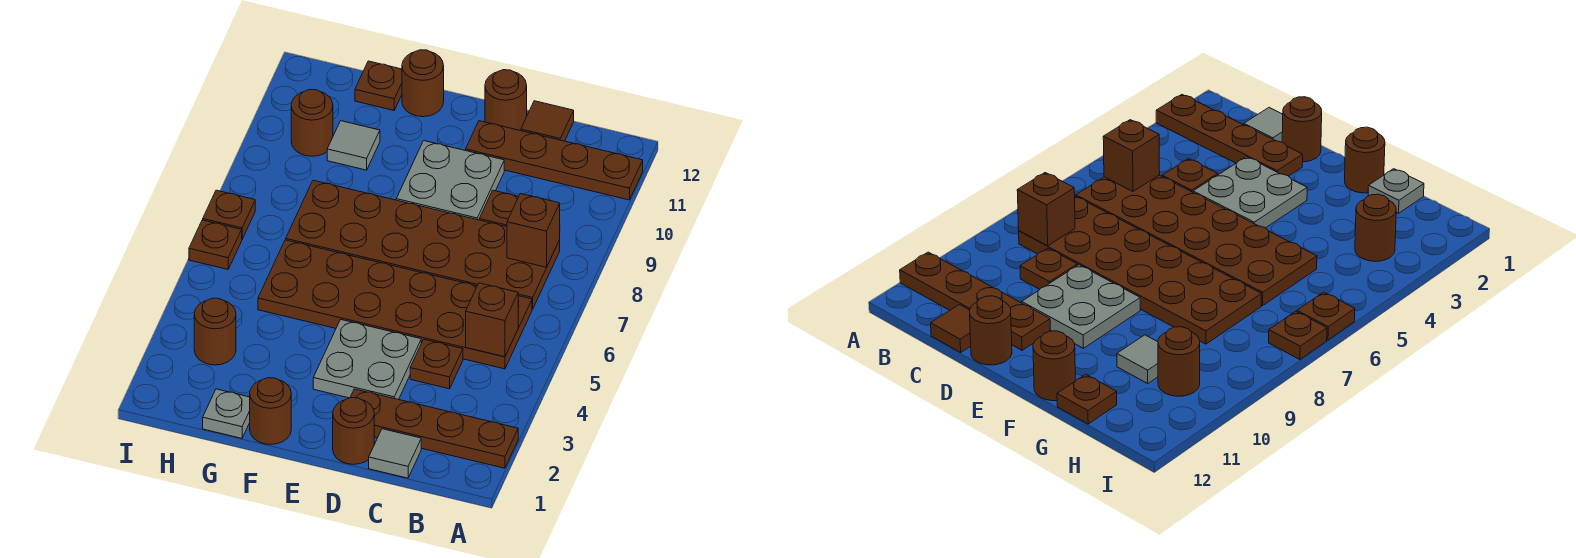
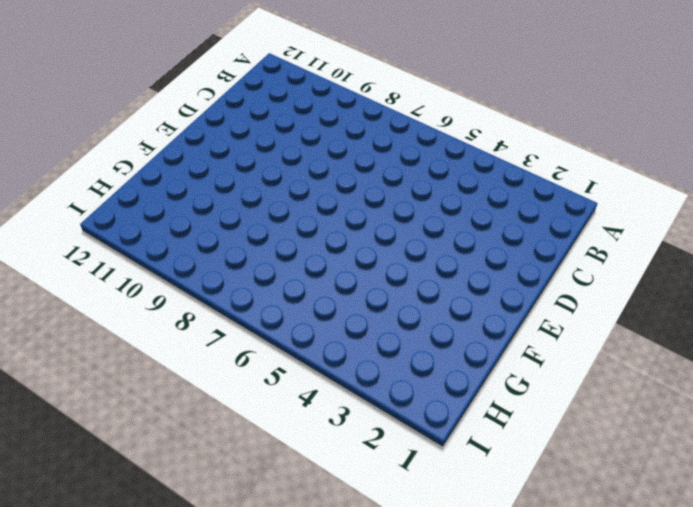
none -> brown 1x4 plate [350,389,518,468]
none -> brown 1x4 plate [466,121,643,200]
none -> brown 2x6 plate [258,240,532,369]

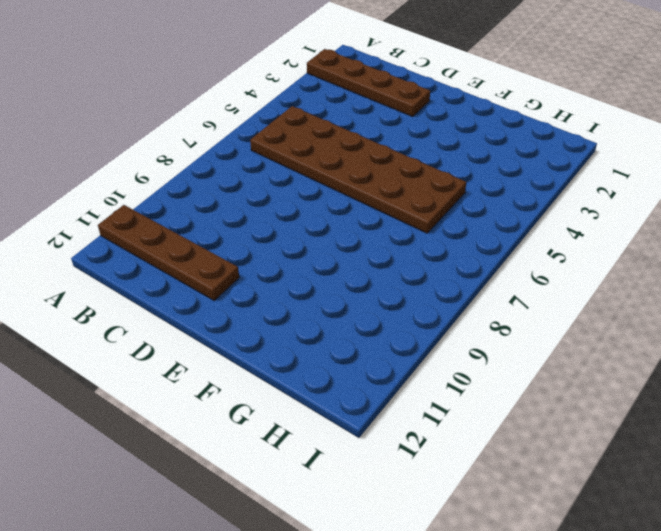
none -> brown 2x6 plate [286,180,560,309]
none -> grey 1x1 tile [369,429,421,478]
none -> brown 1x1 plate [410,339,463,389]

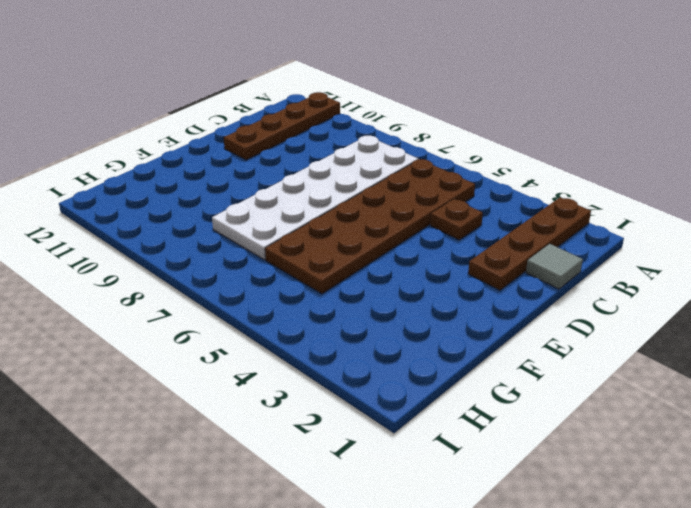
white 2x6 plate [212,136,418,260] -> brown 2x6 plate [286,180,560,309]
none -> brown 1x1 plate [479,190,519,227]
none -> brown 1x1 tile [521,101,574,141]
none -> brown 1x1 round brick [333,398,374,464]

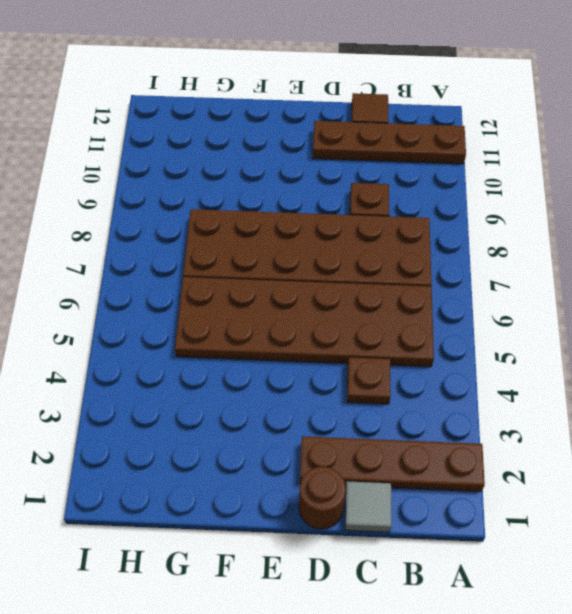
none -> grey 2x2 plate [313,320,421,400]
none -> grey 2x2 plate [396,141,504,220]
none -> brown 1x1 round brick [485,70,527,131]

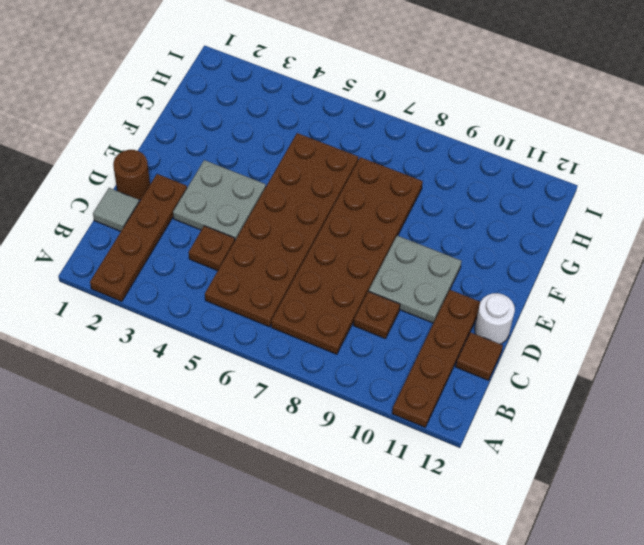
white 1x1 round brick [475,293,515,344] -> brown 1x1 round brick [485,70,527,131]
none -> brown 1x1 round brick [250,378,291,445]
none -> brown 1x1 round brick [402,50,444,117]
none -> grey 1x1 plate [203,389,250,438]

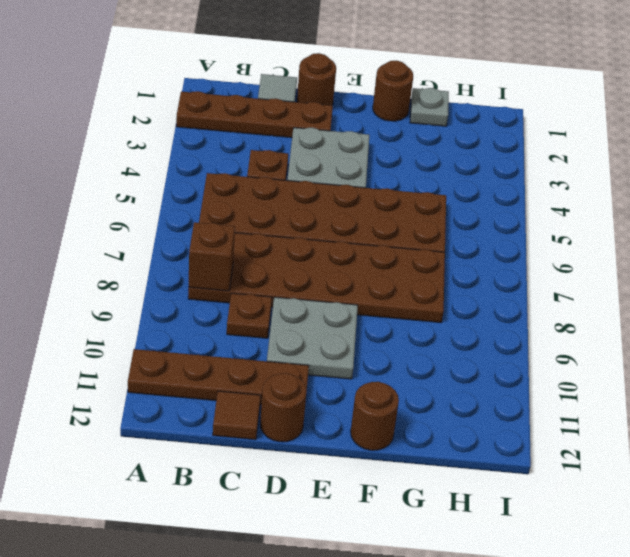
none -> grey 1x1 tile [327,121,380,170]
none -> brown 1x1 plate [355,61,402,110]
none -> brown 1x1 round brick [194,298,236,365]

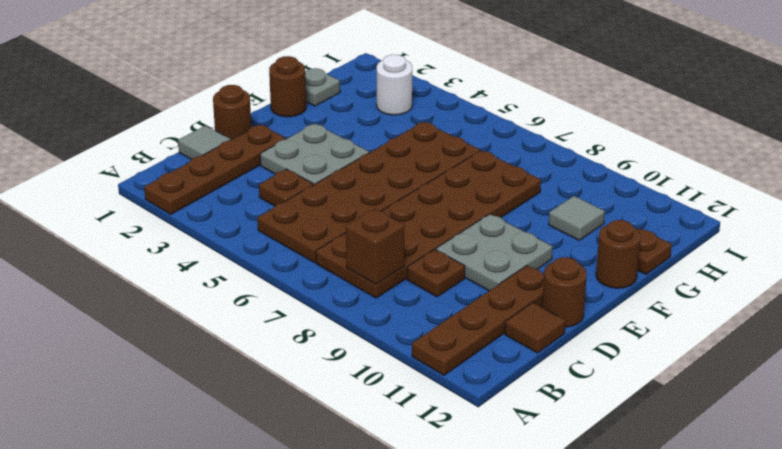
white 1x1 round brick [377,55,412,115] -> brown 1x1 round brick [194,298,236,365]
none -> brown 1x1 round brick [291,90,333,156]
none -> brown 1x1 plate [189,220,242,269]
none -> brown 1x1 plate [203,190,255,239]

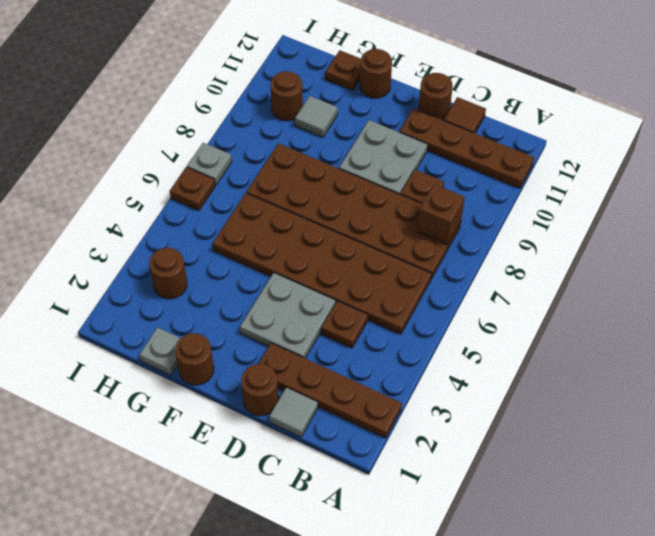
grey 1x1 plate [187,143,232,185] -> brown 1x1 plate [203,190,255,239]
none -> brown 1x1 brick [466,283,518,357]

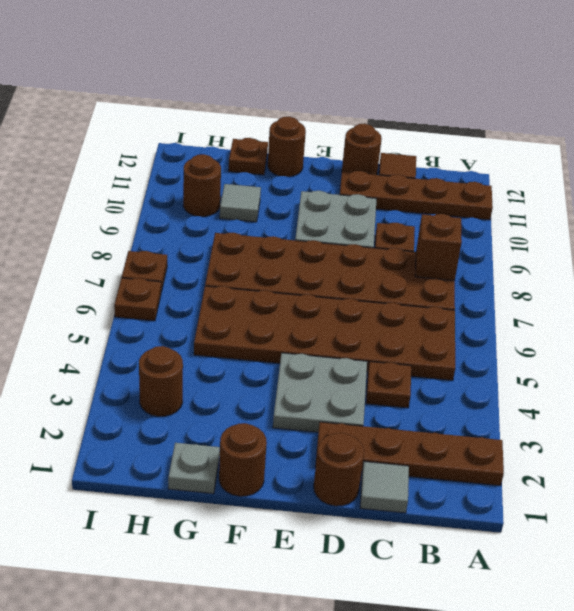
none -> brown 1x1 brick [466,283,518,357]

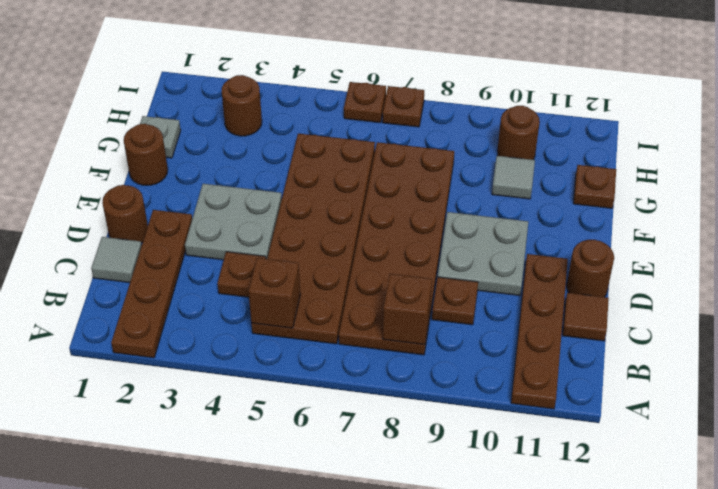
none -> brown 1x1 round brick [402,50,444,117]

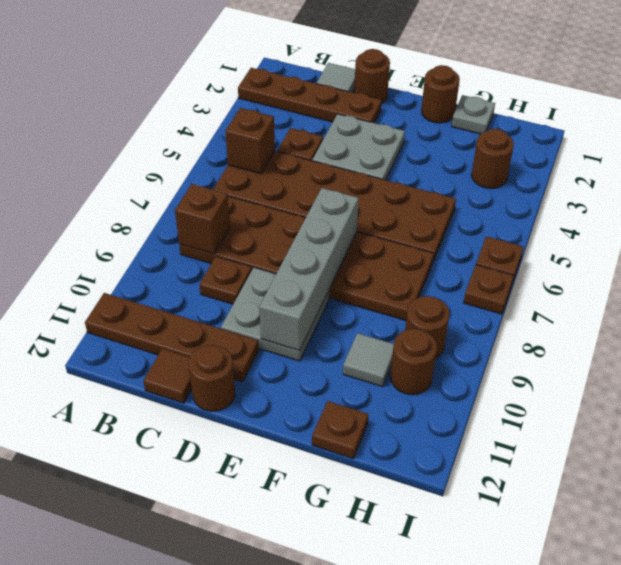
grey 1x4 brick [259,188,359,351] -> none
brown 1x1 round brick [405,296,450,359] -> brown 1x1 round brick moved to [402,50,444,117]

